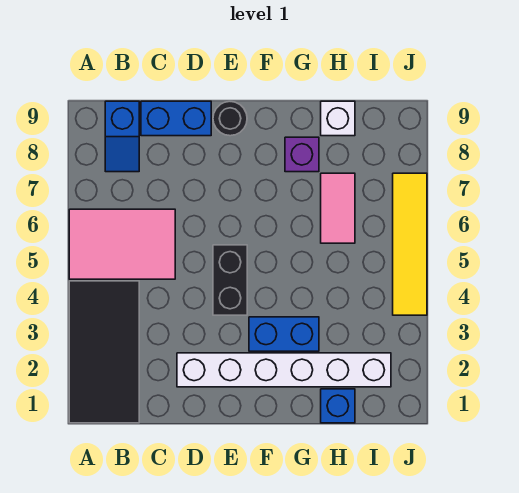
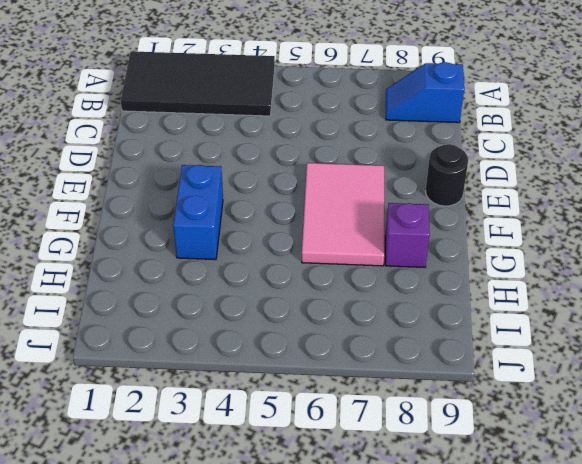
pink 2x3 tile [302,163,384,266] -> pink 2x3 tile moved to [69,209,175,279]
none -> blue 1x2 brick [141,101,211,136]
none -> white 1x6 brick [177,353,391,387]
none -> black 1x2 brick [213,245,247,315]

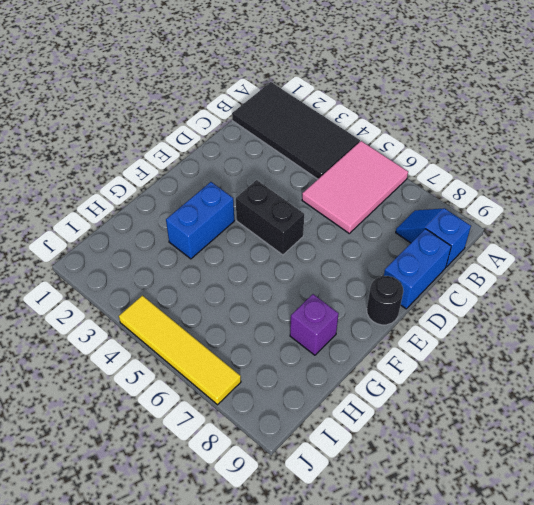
none -> white 1x6 brick [177,353,391,387]
none -> blue 1x1 brick [321,389,355,423]
none -> pink 1x2 tile [321,173,355,243]

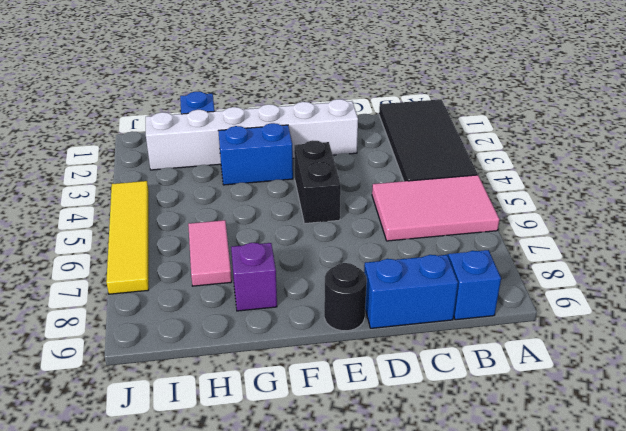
none -> white 1x1 brick [321,101,355,136]

